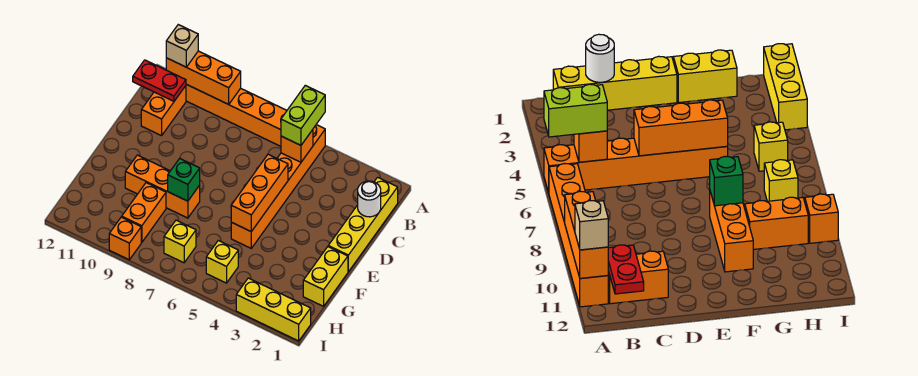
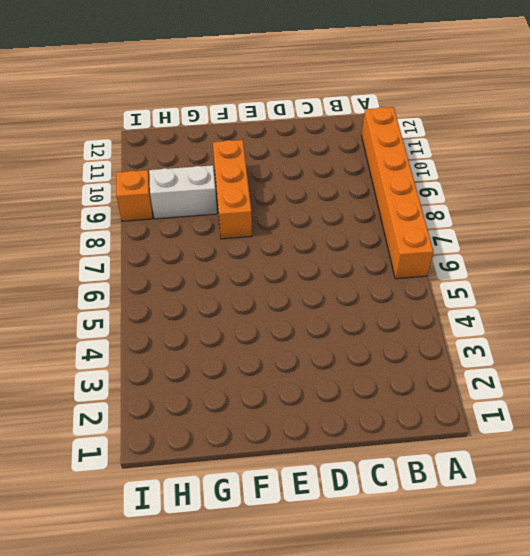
white 1x2 brick [149,165,217,219] -> orange 1x2 brick [122,183,166,243]
none -> orange 1x6 brick [231,125,325,248]
none -> yellow 1x4 brick [328,177,398,272]
none -> orange 1x2 brick [141,86,186,136]

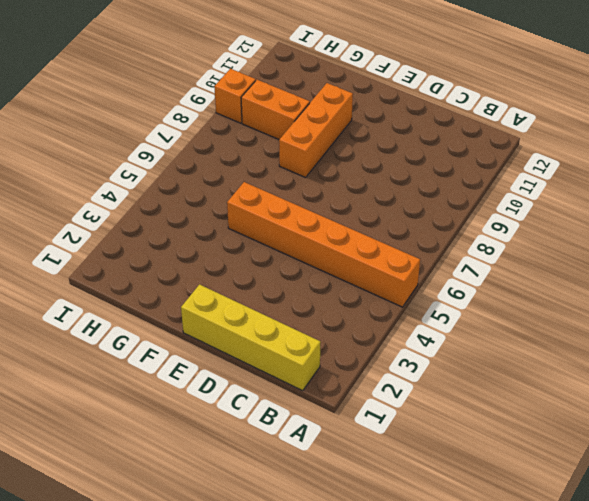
none -> orange 1x6 brick [186,84,287,146]
none -> orange 1x2 brick [141,86,186,136]
none -> yellow 1x2 brick [303,247,348,306]

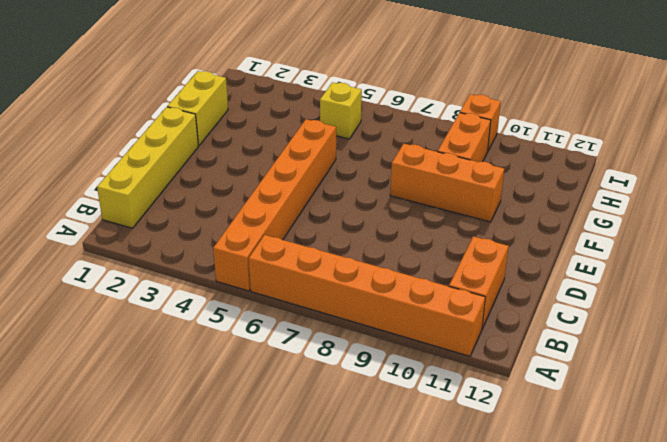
none -> yellow 1x1 brick [164,220,196,263]
none -> yellow 1x3 brick [236,278,311,341]
none -> orange 1x3 brick [166,51,241,104]

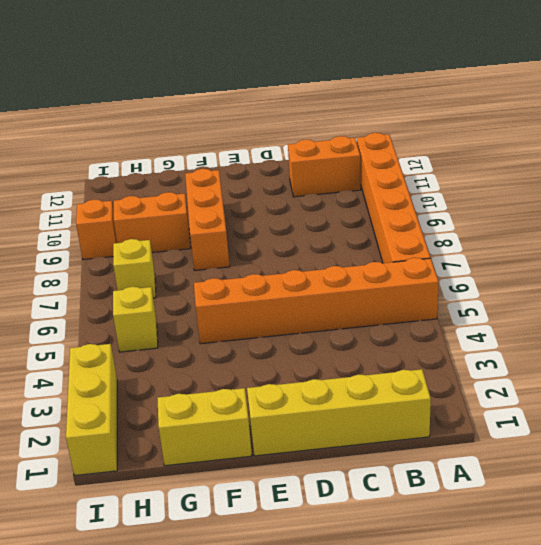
none -> orange 1x3 brick [166,51,241,104]
none -> orange 1x1 brick [281,130,313,162]
none -> red 1x2 plate [133,60,186,101]

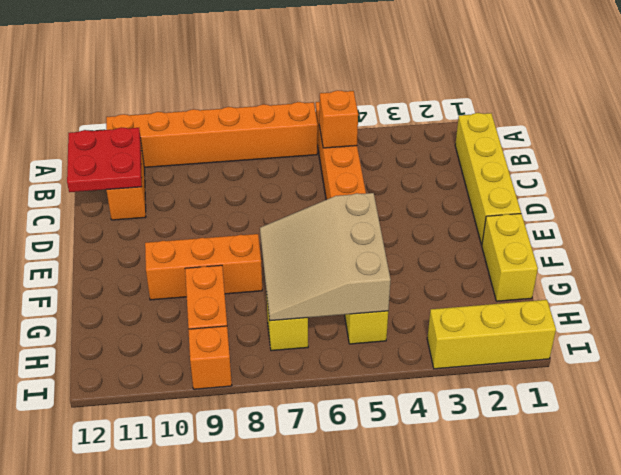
red 2x2 plate [67,127,142,192] -> red 1x2 plate [133,60,186,101]
tan 3x3 slope [260,193,391,321] -> orange 1x3 brick [231,154,288,231]
none -> orange 1x3 brick [166,51,241,104]
none -> white 1x1 round brick [358,181,381,217]
none -> green 1x1 brick [168,159,200,201]

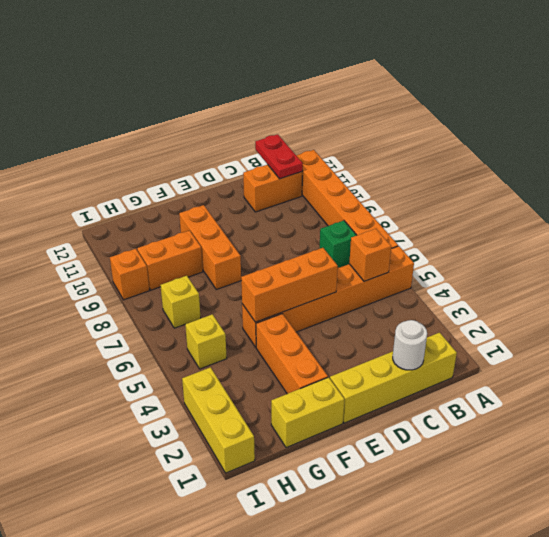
green 1x1 brick [320,221,357,268] -> green 1x1 brick moved to [168,159,200,201]
orange 1x3 brick [256,314,328,394] -> orange 1x3 brick moved to [166,51,241,104]
none -> lime 1x2 brick [281,85,325,145]
none -> tan 1x1 brick [166,25,198,67]

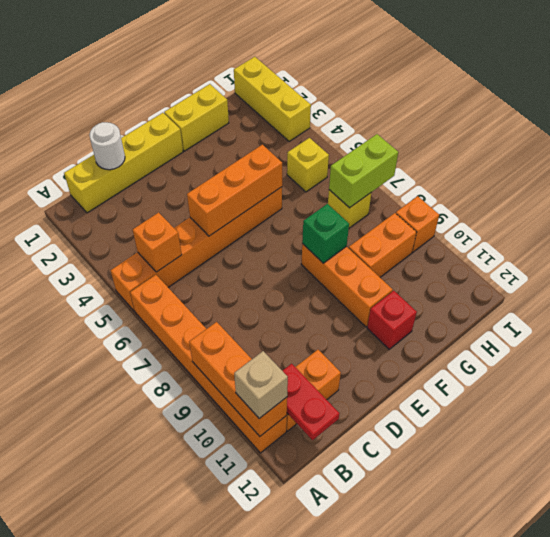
red 1x1 brick [367,291,417,349] -> none
lime 1x2 brick [329,134,398,208] -> lime 1x2 brick moved to [281,85,325,145]

